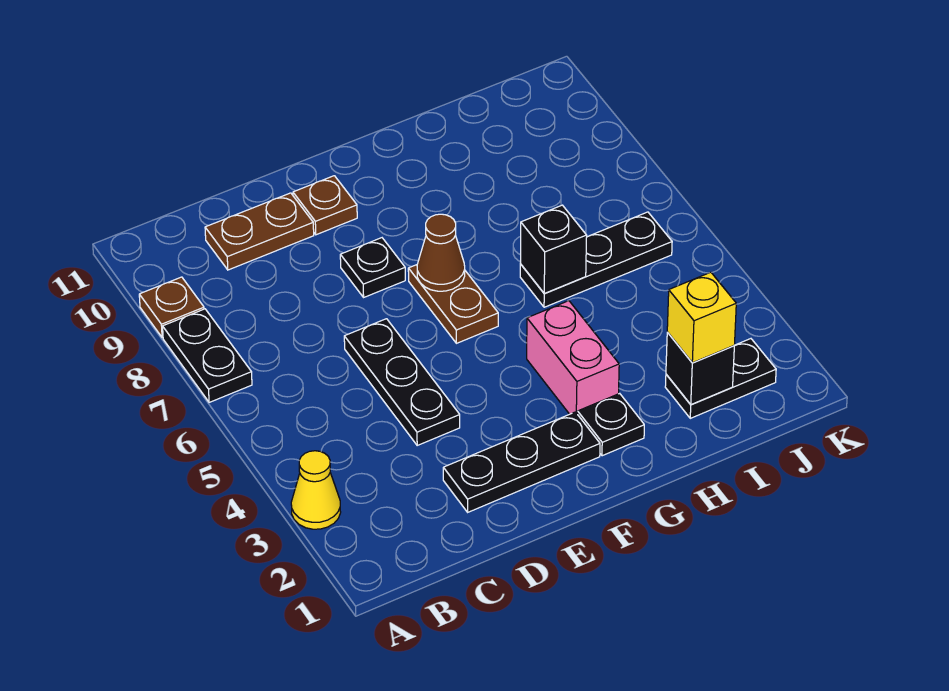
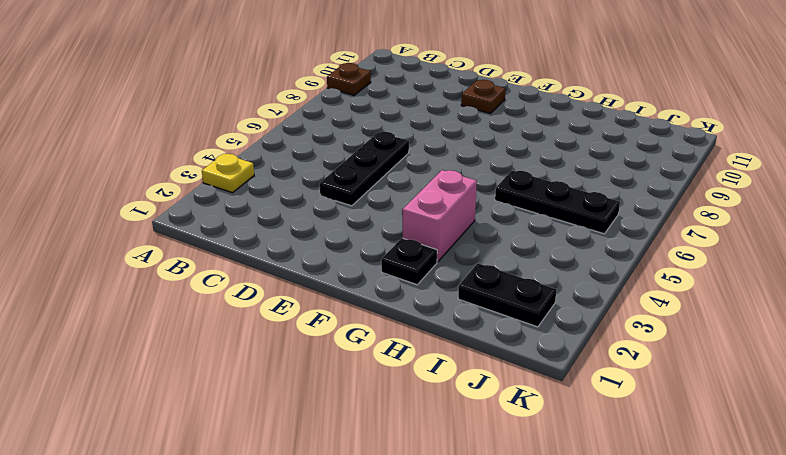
yellow 1x1 plate [202,154,254,193] -> yellow 1x1 cone [291,451,341,529]
none -> black 1x2 plate [163,309,252,402]
none -> brown 1x2 plate [205,193,314,270]
none -> black 1x3 plate [443,412,600,512]

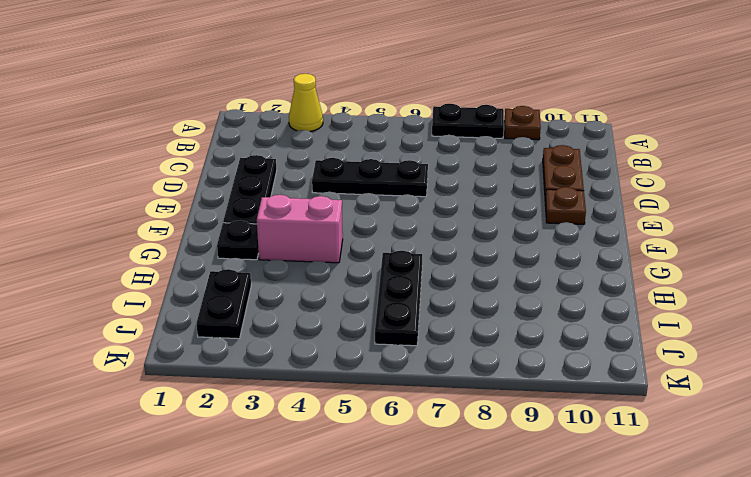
none -> black 1x1 plate [340,238,405,297]
none -> brown 1x2 plate [408,265,498,343]
none -> brown 1x1 cone [417,214,465,291]

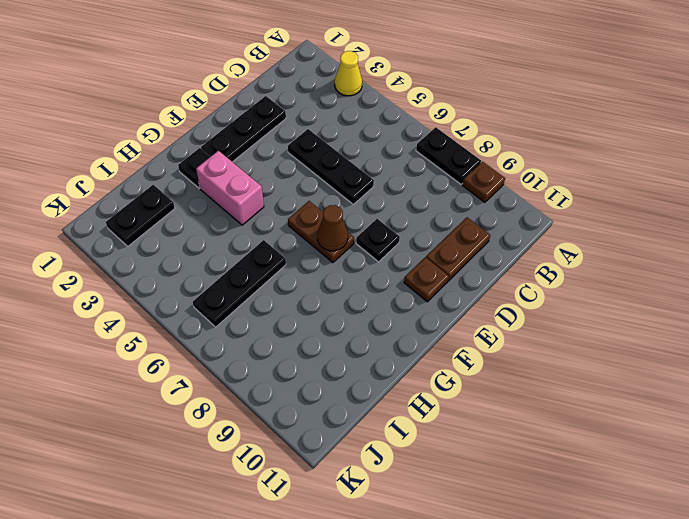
none -> black 1x1 brick [520,205,587,293]
none -> black 1x1 brick [666,332,734,404]
none -> yellow 1x1 brick [667,272,736,363]

